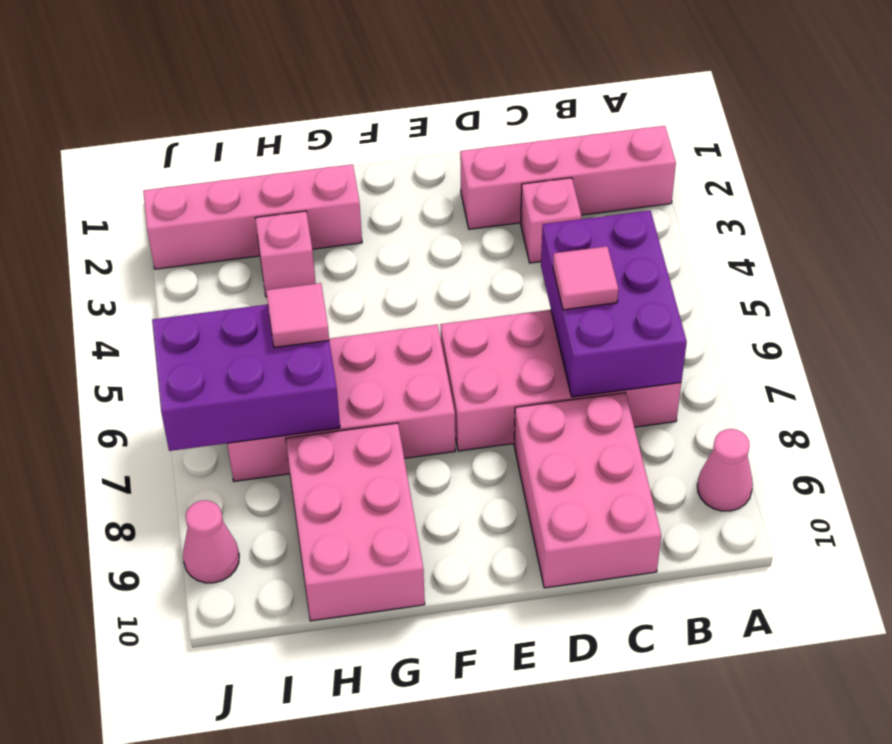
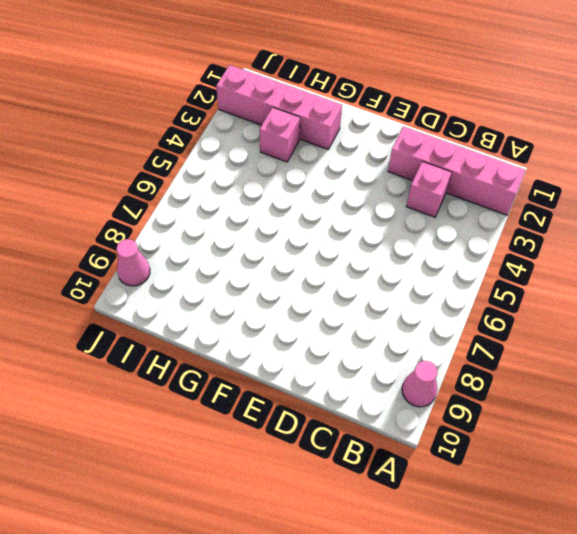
none -> pink 2x4 brick [440,310,681,451]
none -> pink 2x3 brick [514,393,661,588]
none -> pink 2x4 brick [227,325,455,481]

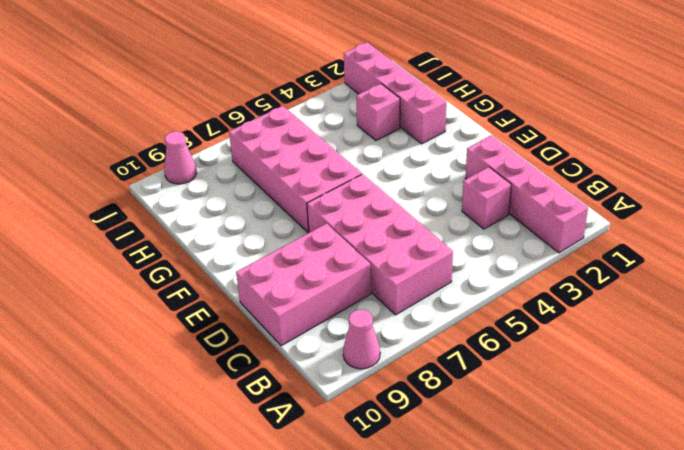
none -> pink 2x3 brick [286,423,425,621]
none -> purple 2x3 brick [541,211,687,397]
none -> purple 2x3 brick [152,304,340,451]

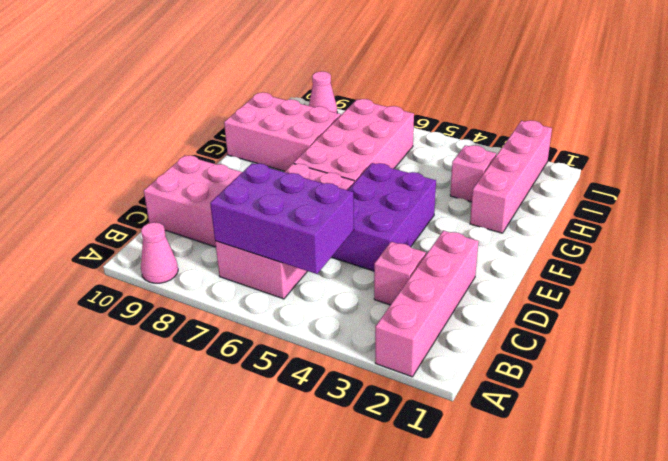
purple 2x3 brick [331,163,436,271] -> purple 2x3 brick moved to [152,304,340,451]
none -> pink 1x1 tile [553,246,618,310]
none -> pink 1x1 tile [266,283,329,348]

